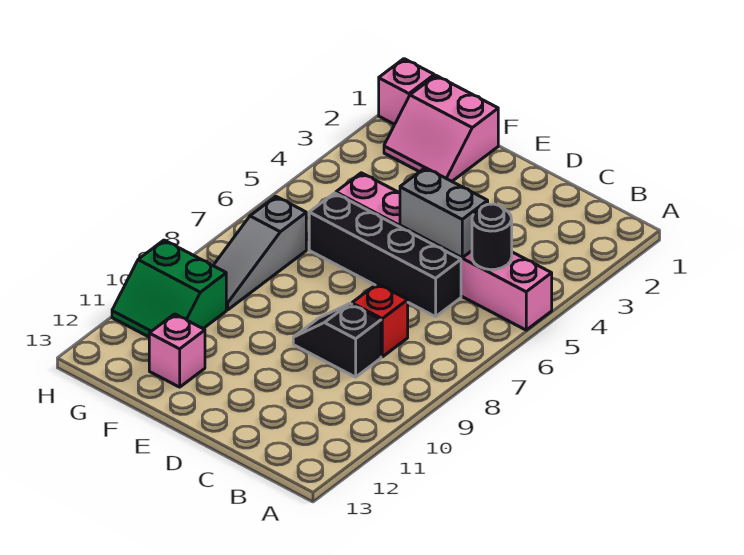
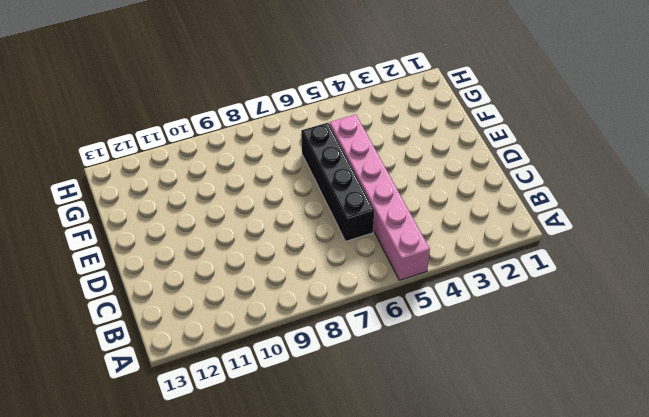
none -> red 1x1 brick [352,284,408,357]
none -> black 1x2 slope [293,304,381,377]

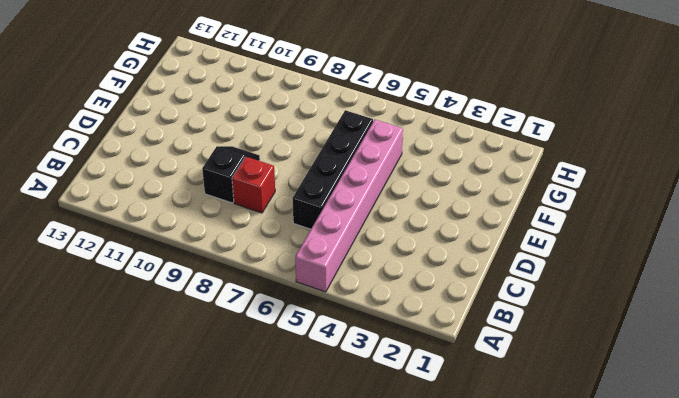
none -> pink 2x2 slope [384,76,498,181]
none -> pink 1x1 brick [149,314,205,387]

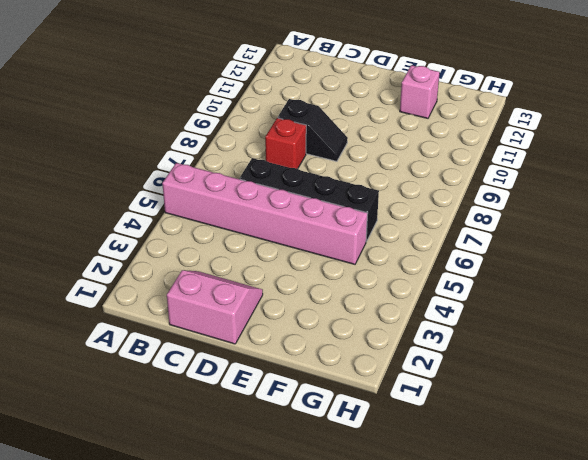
pink 2x2 slope [167,270,263,344] -> pink 2x2 slope moved to [384,76,498,181]
none -> grey 1x3 slope [213,197,306,310]
none -> green 2x2 slope [112,240,226,337]

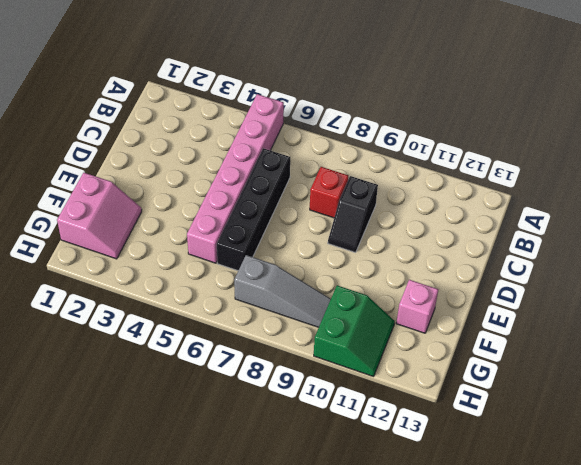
none -> pink 1x1 brick [379,59,434,124]
none -> black 1x1 round brick [472,204,512,270]

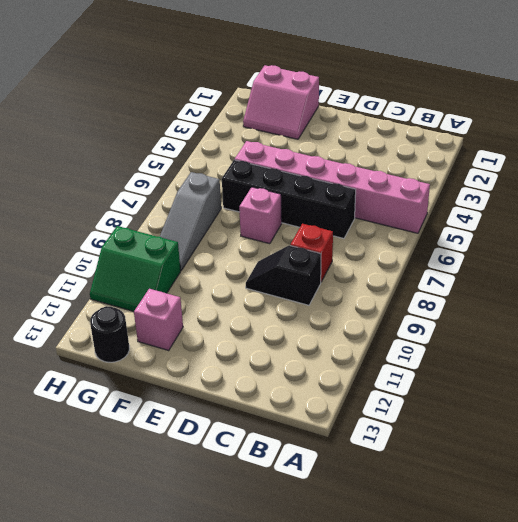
pink 1x1 brick [239,187,282,244] -> pink 1x1 brick moved to [379,59,434,124]
black 1x1 round brick [90,306,129,362] -> black 1x1 round brick moved to [472,204,512,270]
none -> grey 1x2 brick [400,168,488,258]

